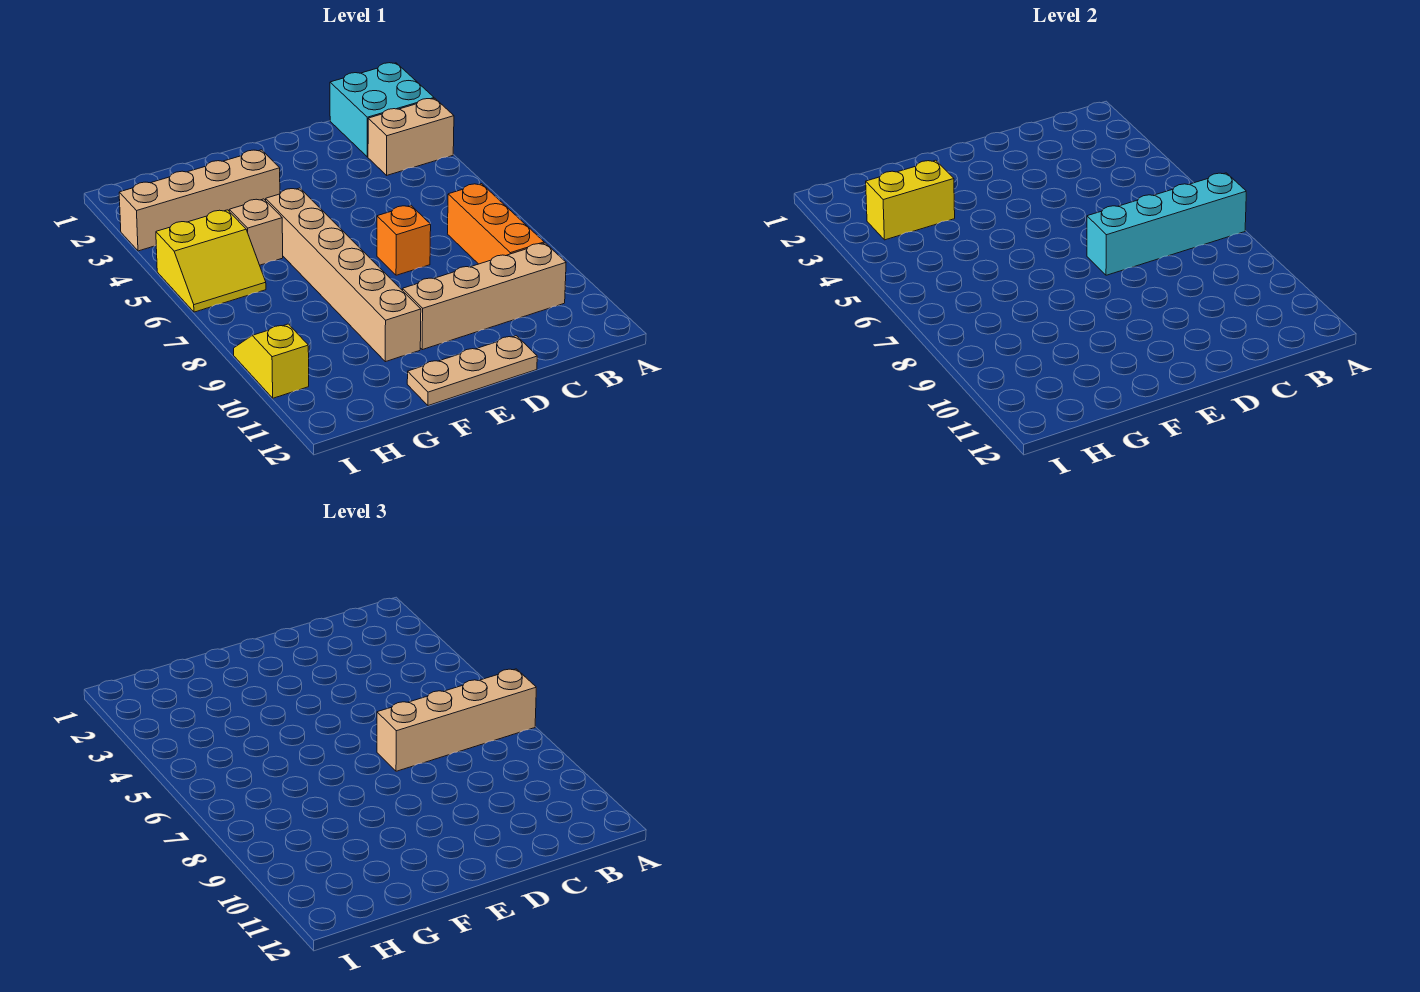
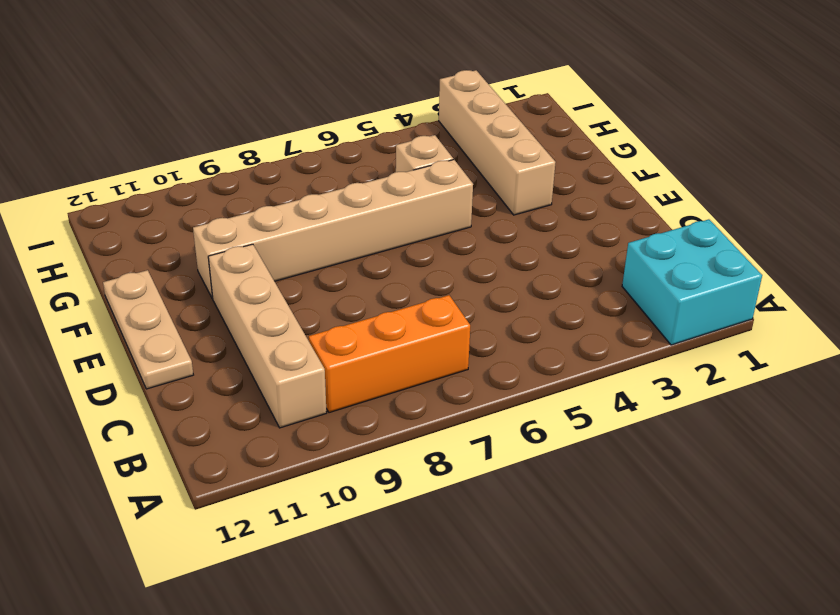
none -> tan 1x2 brick [368,99,454,175]
none -> orange 1x1 brick [377,205,431,275]
none -> yellow 2x2 slope [156,210,266,312]

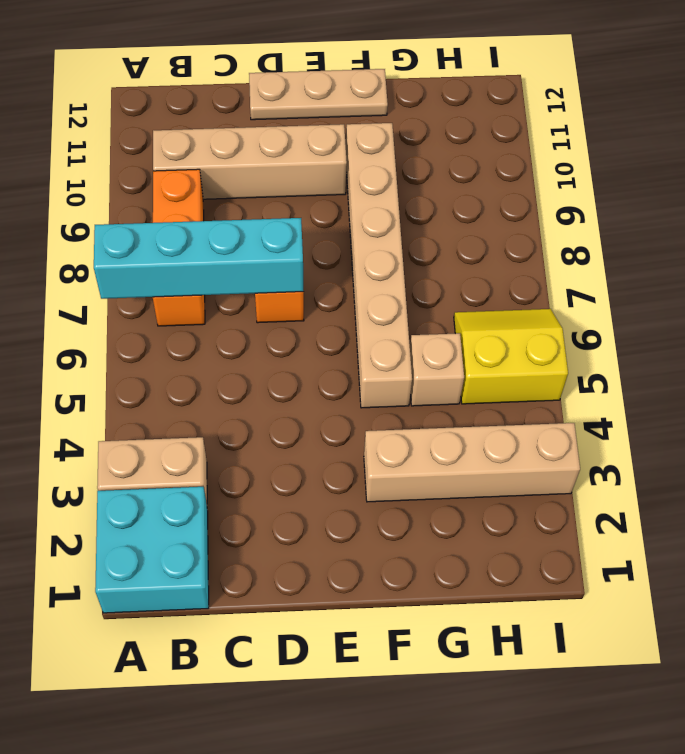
none -> yellow 1x2 slope [234,324,309,398]
none -> yellow 1x2 brick [866,160,955,240]
none -> tan 1x4 brick [377,669,536,771]

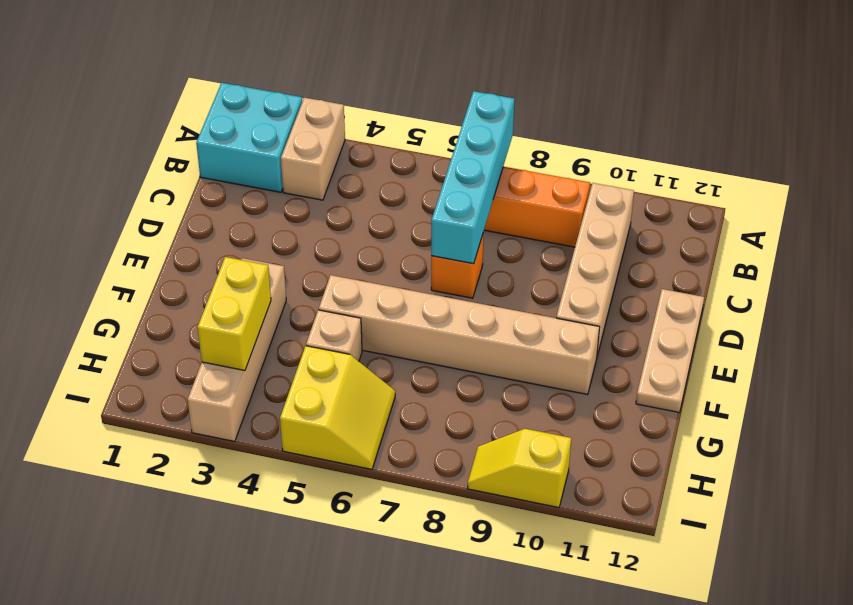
none -> tan 1x4 brick [377,669,536,771]

